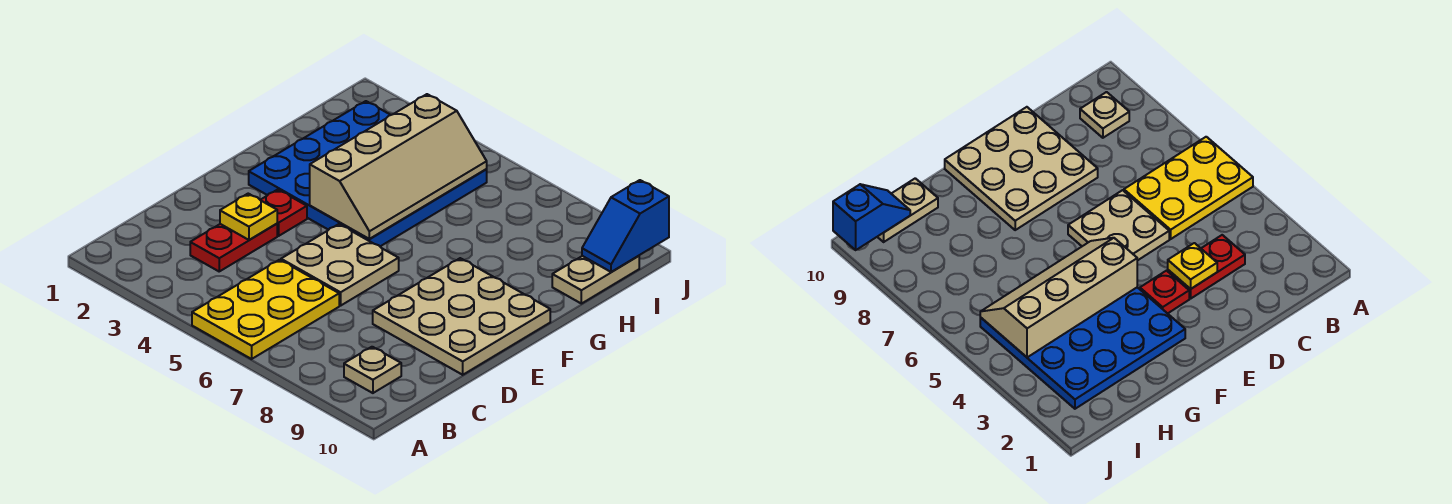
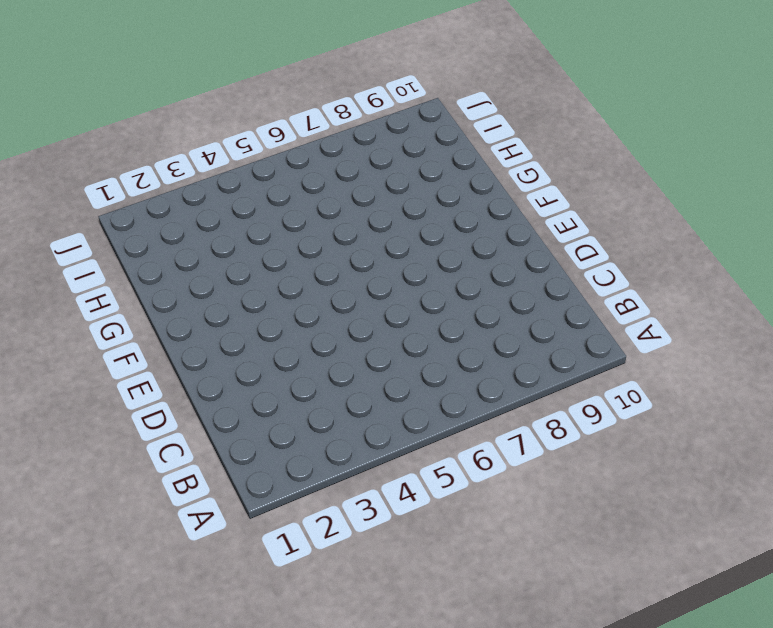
none -> yellow 2x3 plate [192,260,339,359]
none -> tan 1x1 plate [344,347,401,393]

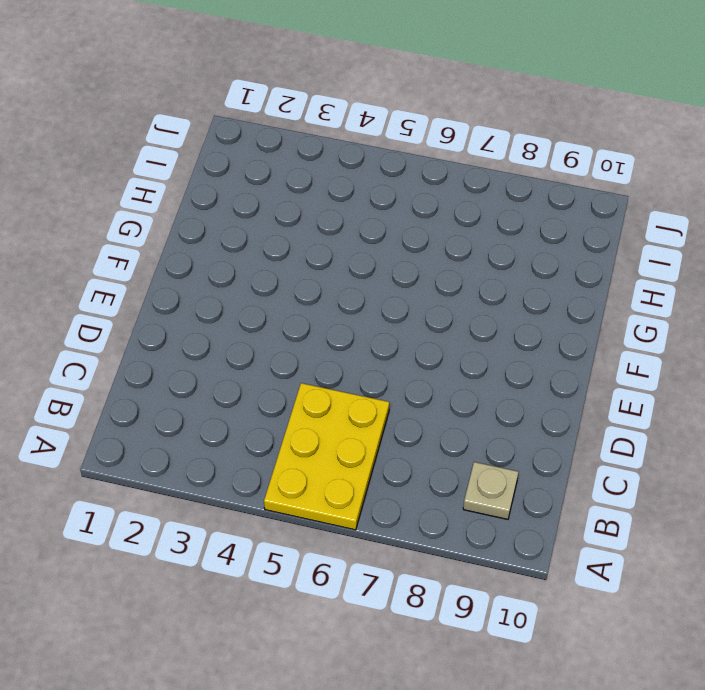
none -> red 1x2 plate [190,224,277,271]
none -> tan 2x2 plate [281,224,399,306]

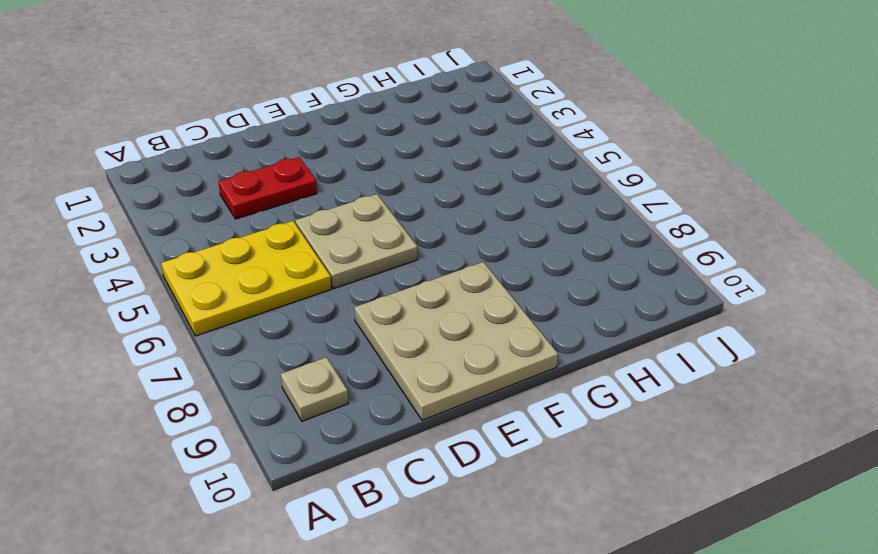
none -> red 1x1 plate [261,190,307,236]
none -> blue 4x4 plate [249,101,487,246]

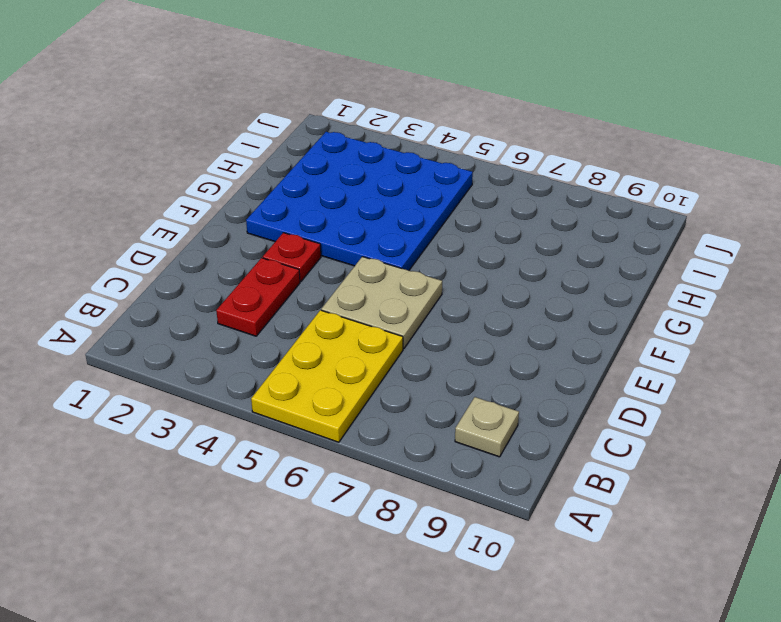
none -> tan 3x3 plate [373,258,550,375]
none -> tan 1x2 plate [552,256,639,304]

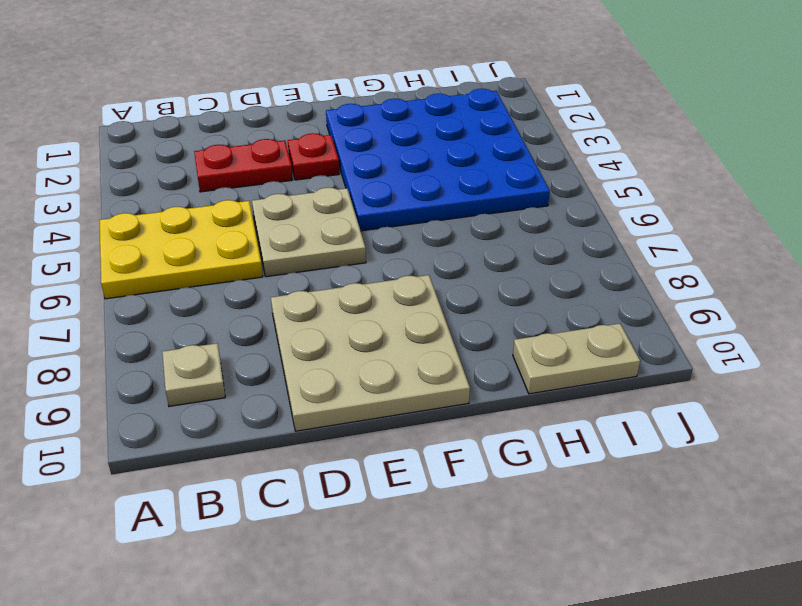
none -> yellow 1x1 plate [220,194,277,240]
none -> tan 2x4 slope [310,94,487,239]

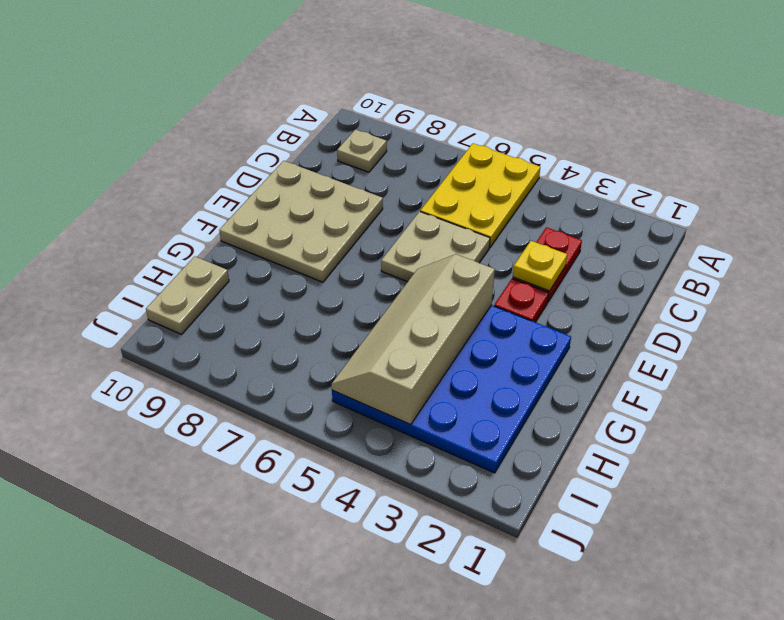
none -> blue 1x2 slope [582,180,669,272]

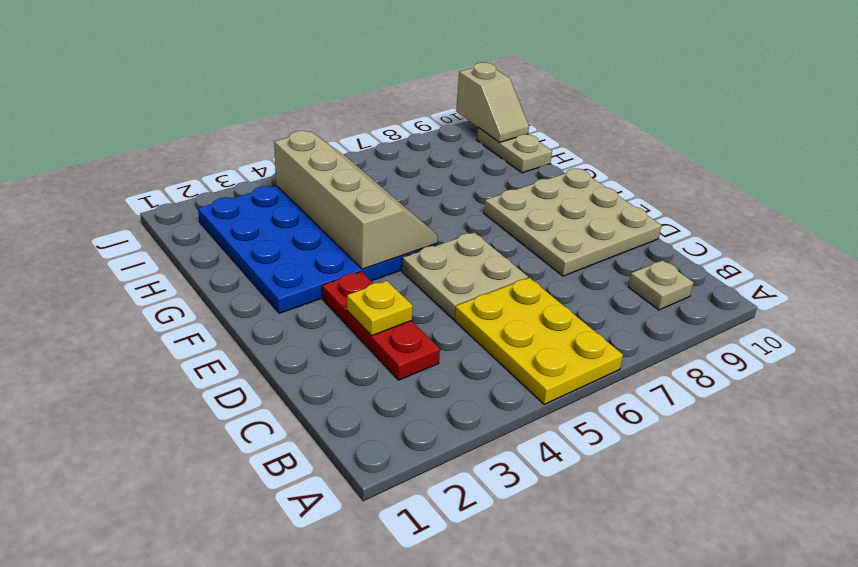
tan 1x2 slope [456,62,529,142] -> blue 1x2 slope [582,180,669,272]

